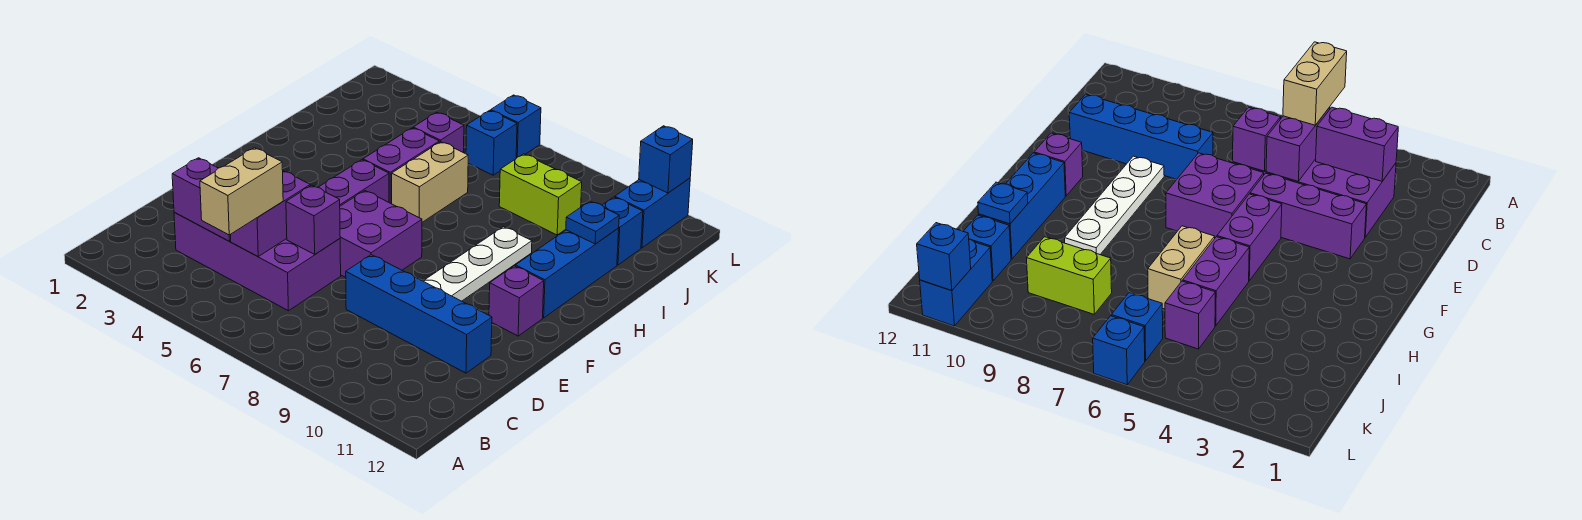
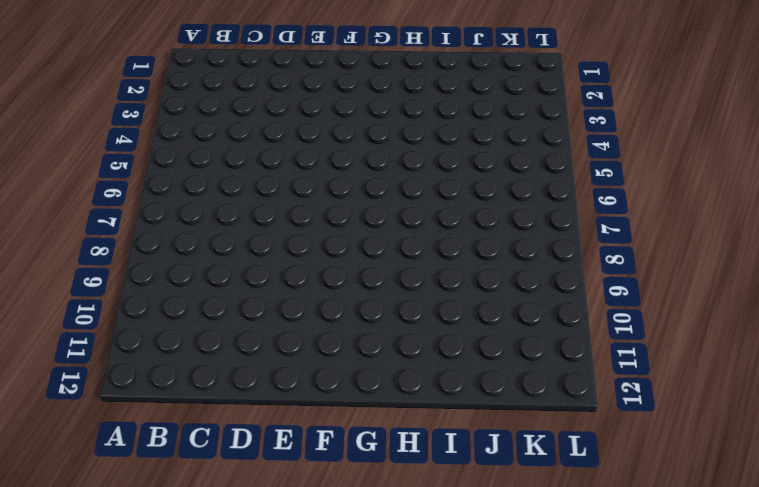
none -> purple 2x4 brick [174,212,341,311]
none -> blue 1x4 brick [346,255,492,373]
none -> purple 1x3 brick [1250,173,1367,259]

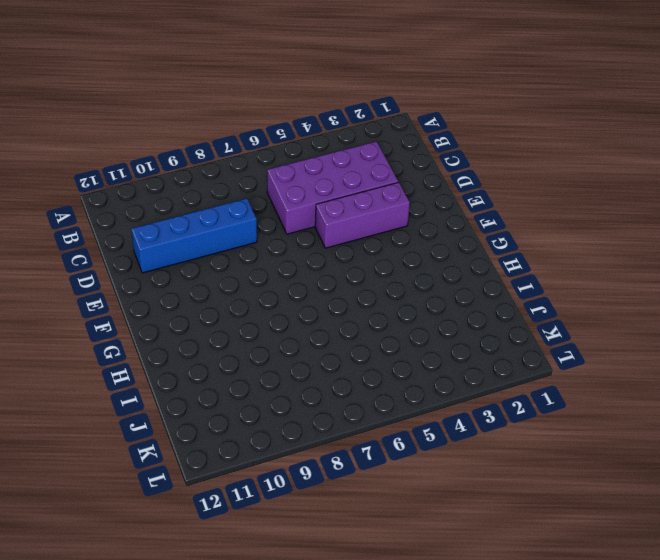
none -> purple 2x2 brick [340,191,422,277]
none -> white 1x4 plate [423,227,532,301]
none -> purple 1x2 brick [318,160,389,206]

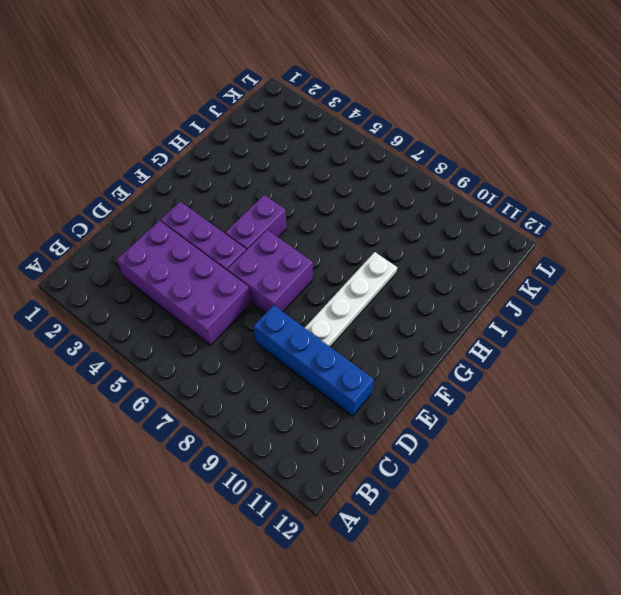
none -> purple 1x1 brick [489,266,544,336]
none -> blue 1x3 brick [515,228,619,318]
none -> purple 1x2 brick [363,128,439,204]

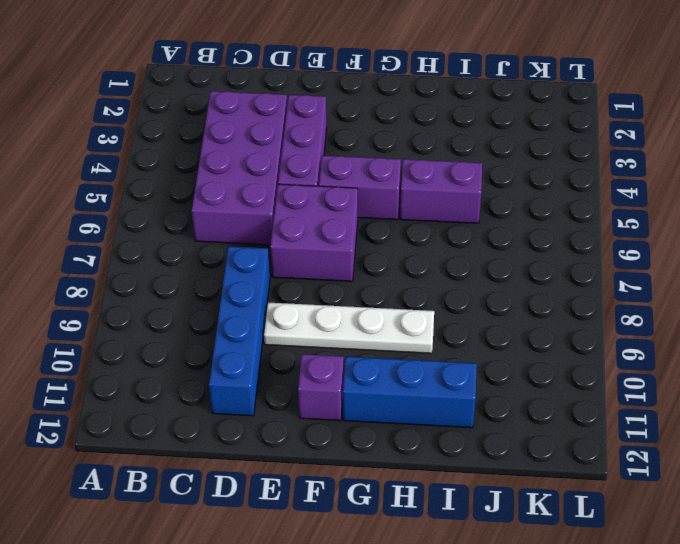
none -> tan 1x2 brick [392,142,468,222]
none -> purple 1x1 brick [413,112,464,153]
none -> lime 1x2 brick [499,154,582,235]

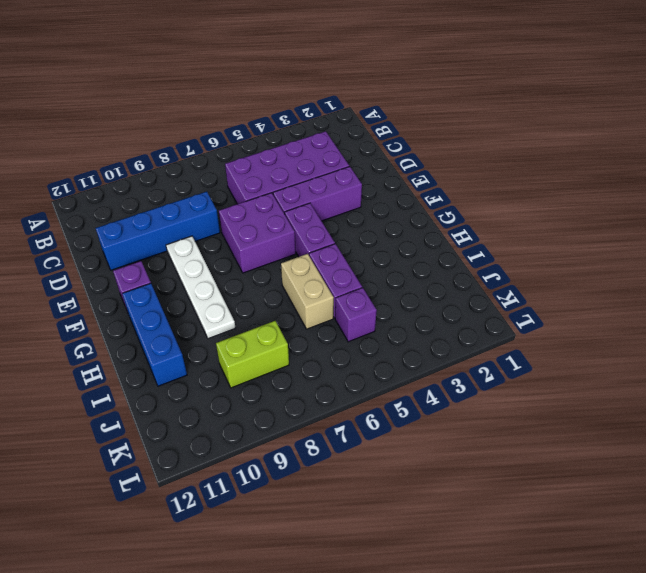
none -> blue 1x1 brick [602,197,643,265]
none -> blue 1x1 brick [466,110,517,175]
none -> blue 1x2 brick [615,178,690,248]

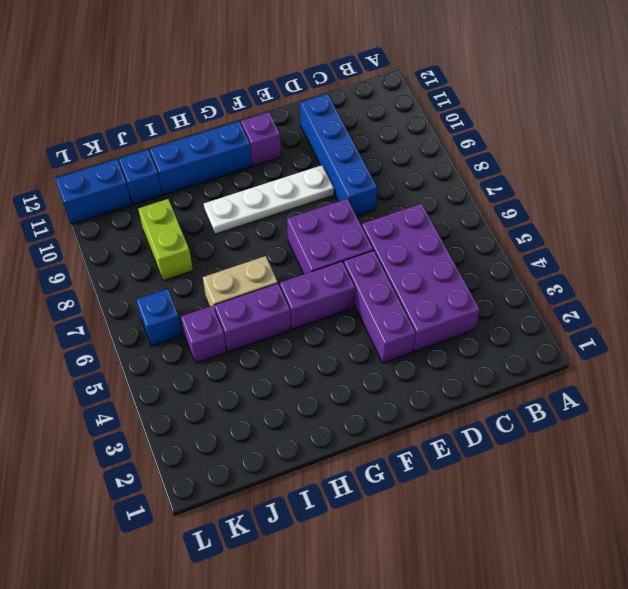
none -> blue 1x1 brick [491,95,541,158]
none -> purple 1x2 brick [172,158,231,241]
none -> purple 1x2 brick [231,171,310,256]

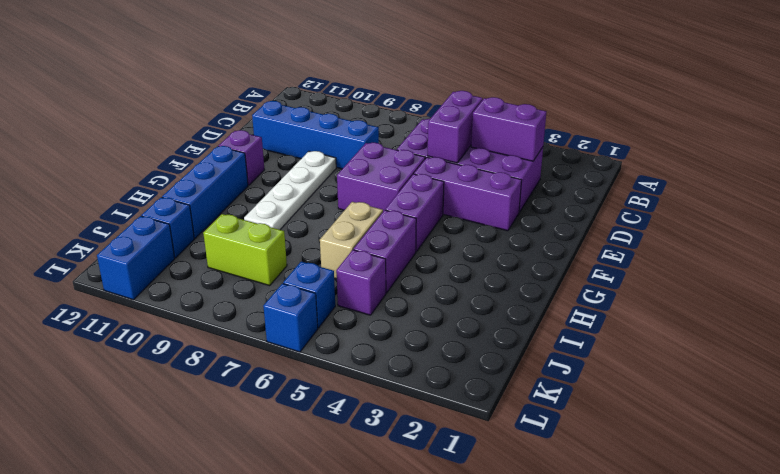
none -> purple 1x1 brick [286,185,340,254]
none -> blue 1x1 plate [566,201,619,244]
none -> blue 1x1 brick [639,126,693,193]

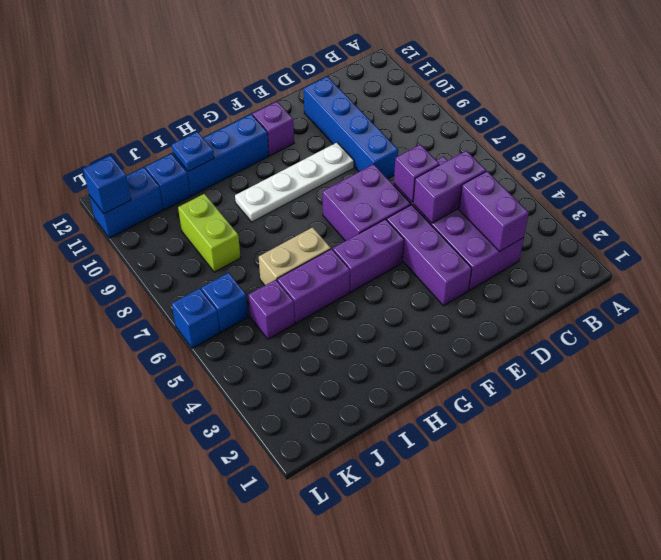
none -> tan 1x2 brick [200,148,283,235]

